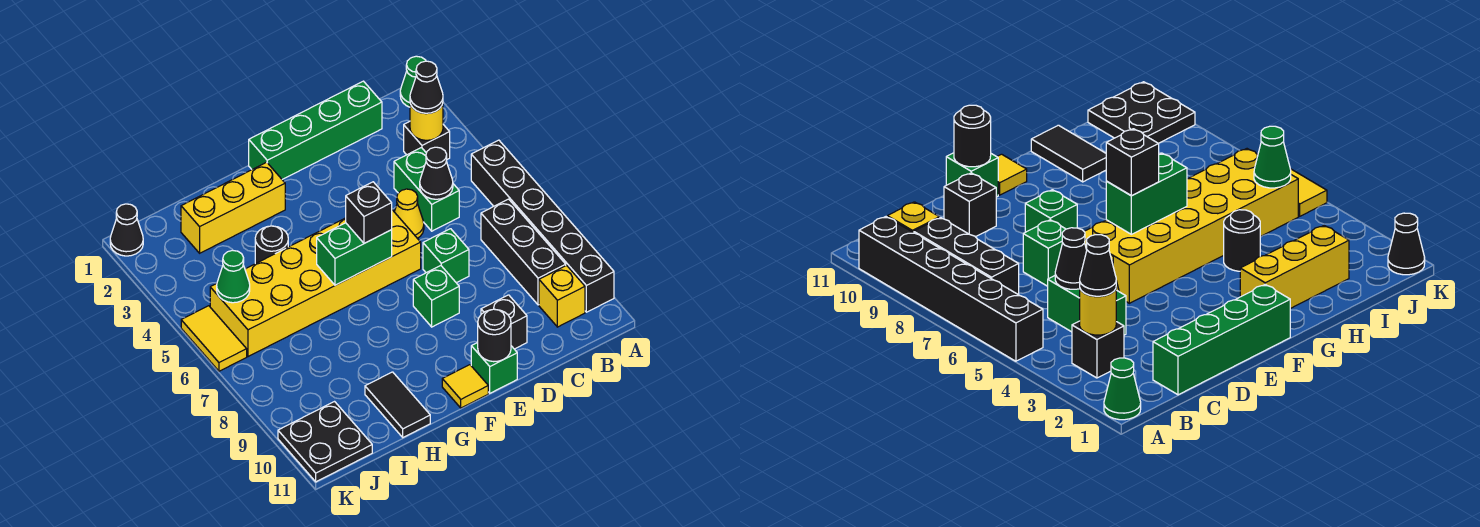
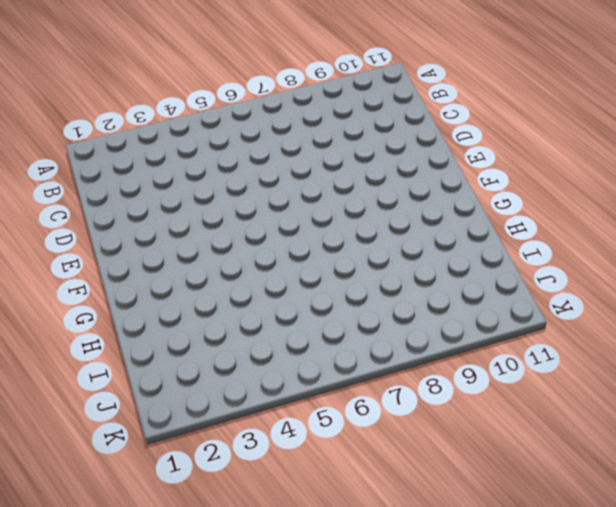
none -> green 1x1 cone [400,56,426,107]
none -> black 1x6 brick [471,140,614,312]
none -> black 1x1 brick [404,122,450,159]

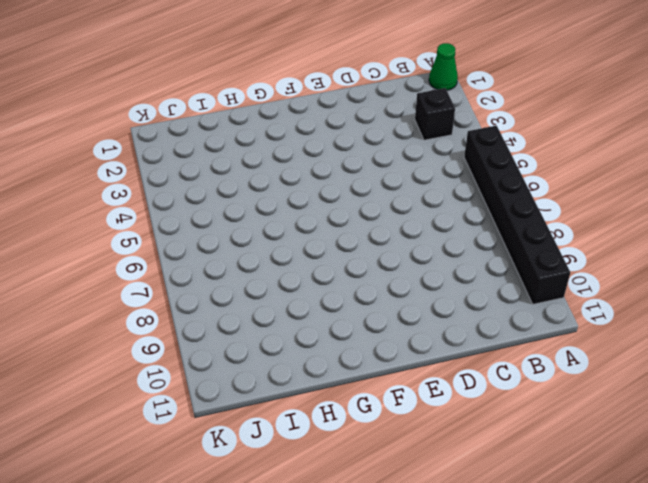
none -> black 1x3 brick [481,199,566,305]
none -> yellow 1x1 brick [539,265,585,327]
none -> green 1x4 brick [249,81,382,179]

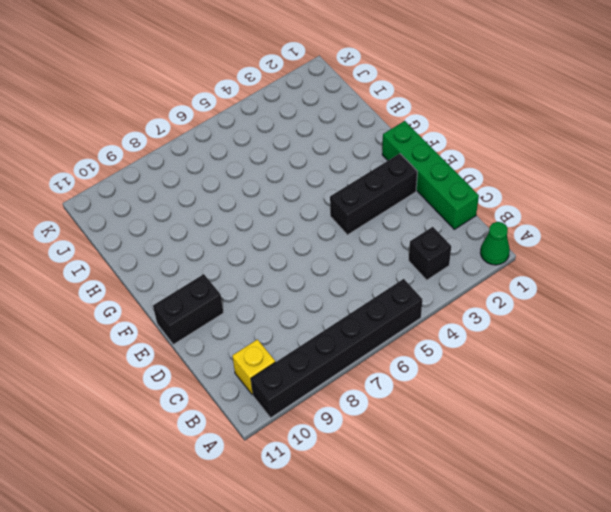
black 1x3 brick [330,154,417,235] -> black 1x3 brick moved to [481,199,566,305]
black 1x2 brick [153,274,223,345] -> green 1x1 brick [471,343,517,393]
none -> green 1x2 brick [394,148,459,231]
none -> yellow 1x1 cone [394,189,424,238]
none -> green 1x1 brick [423,229,469,283]

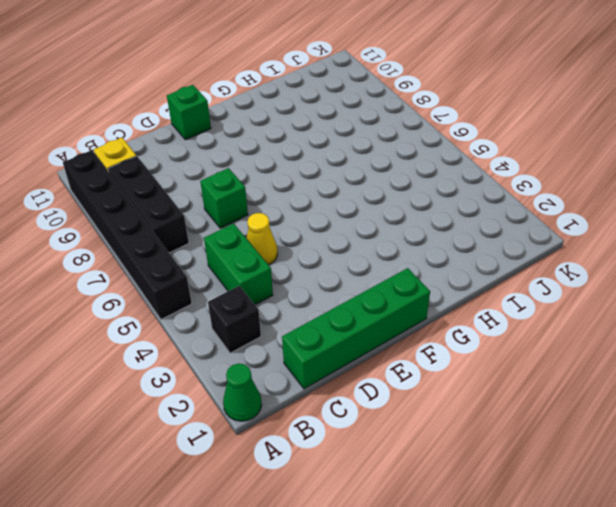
none -> black 1x1 brick [481,295,527,349]
none -> yellow 2x6 brick [210,210,421,357]
none -> green 1x1 brick [413,266,459,327]

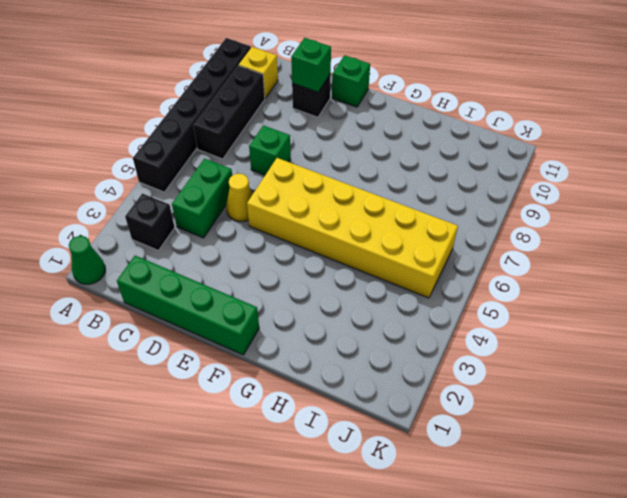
green 1x1 brick [291,38,331,92] -> green 1x1 brick moved to [413,266,459,327]
none -> yellow 1x1 tile [442,365,488,408]
none -> yellow 1x3 brick [181,162,285,253]
none -> black 1x1 round brick [255,226,288,264]

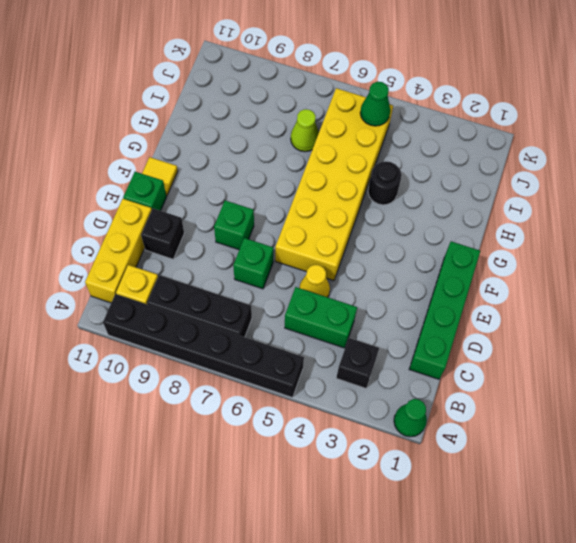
yellow 1x3 brick [85,199,152,303] -> yellow 1x3 brick moved to [181,162,285,253]
lime 1x1 cone [291,109,319,152] -> none
none -> black 1x2 tile [365,372,430,437]
none -> black 2x2 plate [278,402,372,482]
none -> black 1x1 cone [110,204,143,256]

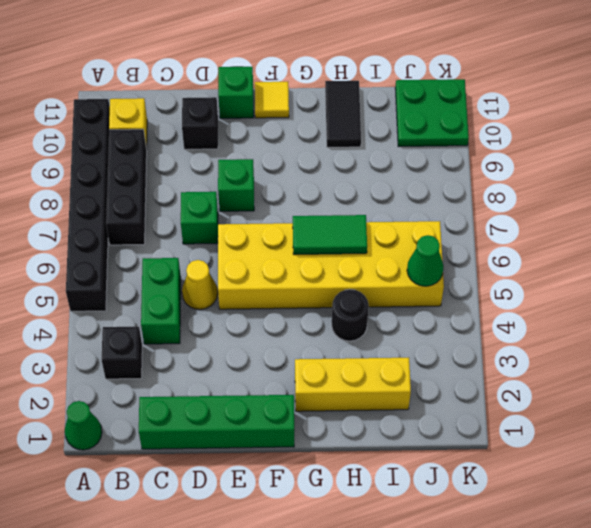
green 1x2 tile [293,215,367,254] -> green 1x2 brick [317,223,392,285]
green 2x2 plate [395,79,469,147] -> black 2x2 plate [278,402,372,482]
none -> black 1x1 cone [110,204,143,256]
none -> yellow 1x2 tile [181,306,247,371]
none -> yellow 1x1 round brick [410,104,443,140]

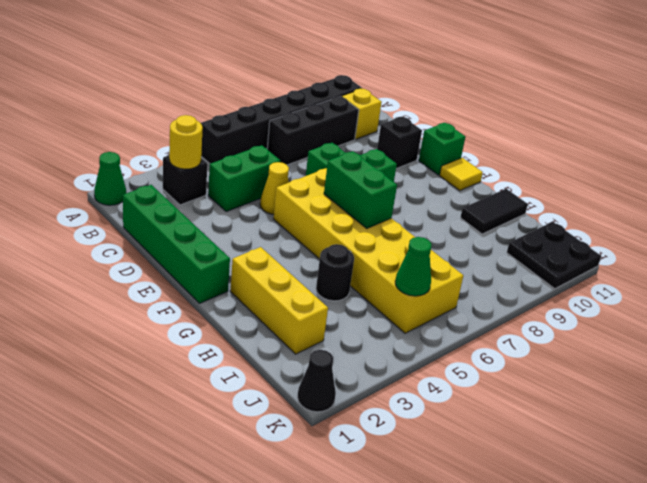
none -> yellow 1x2 tile [181,306,247,371]
none -> black 1x1 cone [420,147,453,199]
none -> black 1x1 round brick [478,309,511,362]

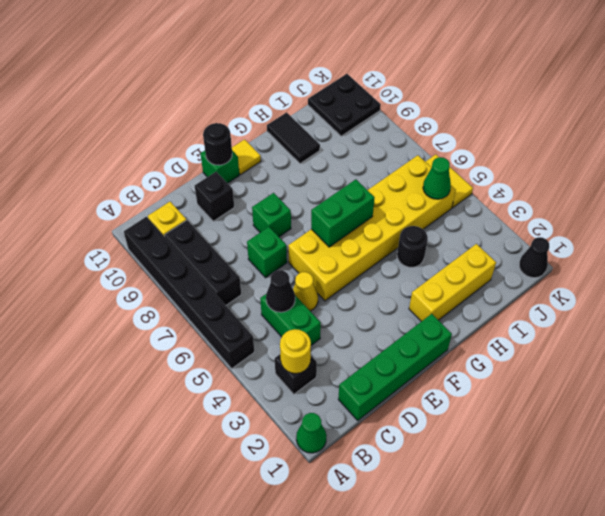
none -> black 1x1 cone [410,61,443,113]
none -> black 1x1 brick [346,182,392,243]

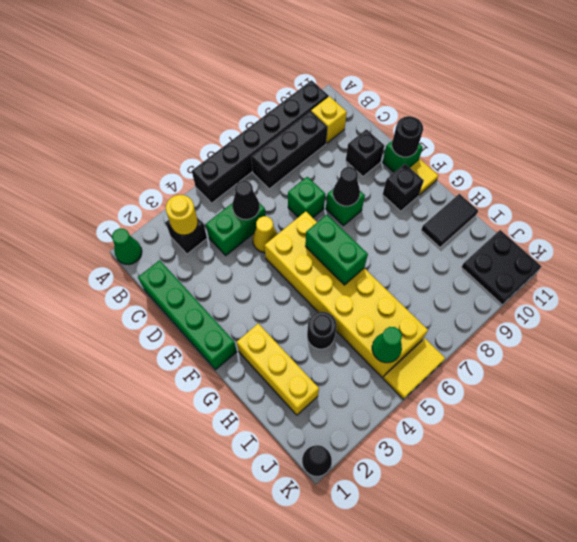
black 1x1 cone [333,167,360,206] -> black 1x1 cone moved to [410,61,443,113]
black 1x1 brick [383,164,424,211] -> black 1x1 brick moved to [346,182,392,243]

